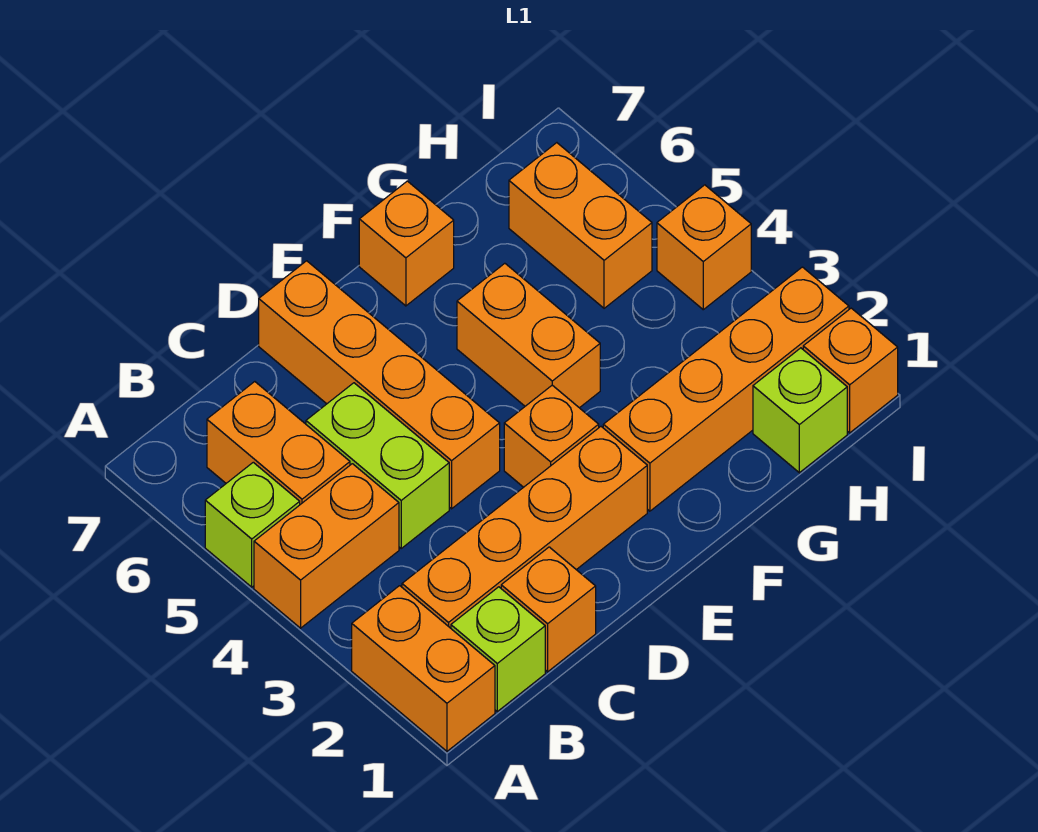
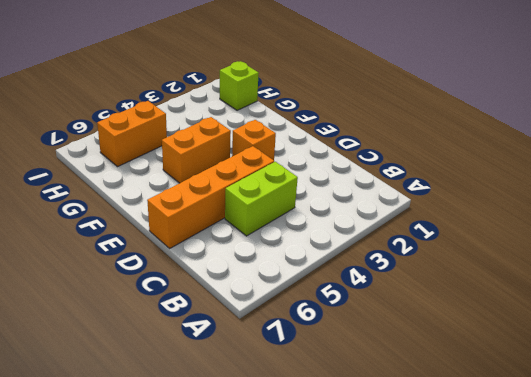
none -> orange 1x2 brick [352,586,495,751]
none -> orange 1x2 brick [254,464,399,628]
none -> lime 1x1 brick [205,462,300,587]

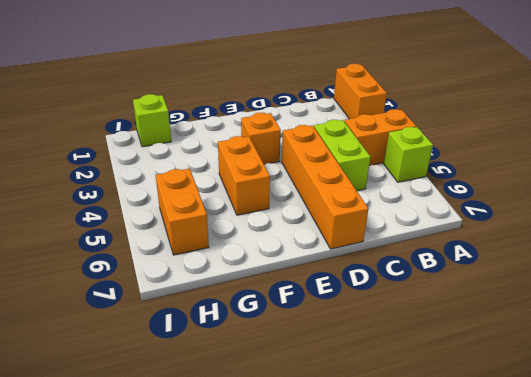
none -> lime 1x1 brick [451,587,545,711]
none -> orange 1x4 brick [402,427,647,628]
none -> orange 1x2 brick [207,382,350,504]

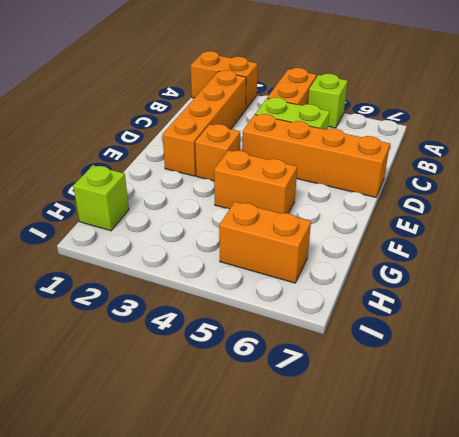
none -> lime 1x1 brick [451,587,545,711]
none -> orange 1x2 brick [207,382,350,504]
none -> orange 1x1 brick [501,547,596,672]

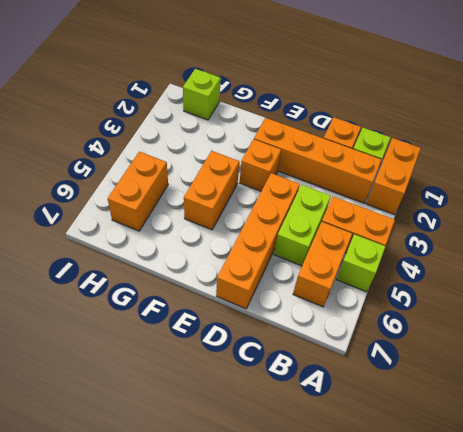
none -> orange 1x4 brick [603,267,849,511]
none -> orange 1x1 brick [359,181,454,306]
none -> orange 1x1 brick [803,308,898,433]

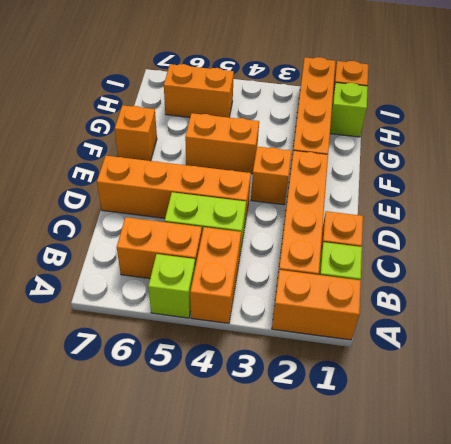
none -> orange 1x1 brick [657,185,751,310]

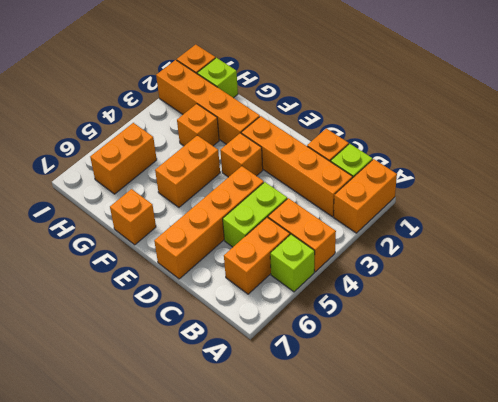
orange 1x1 brick [177,104,219,146] -> orange 1x1 brick moved to [657,185,751,310]

